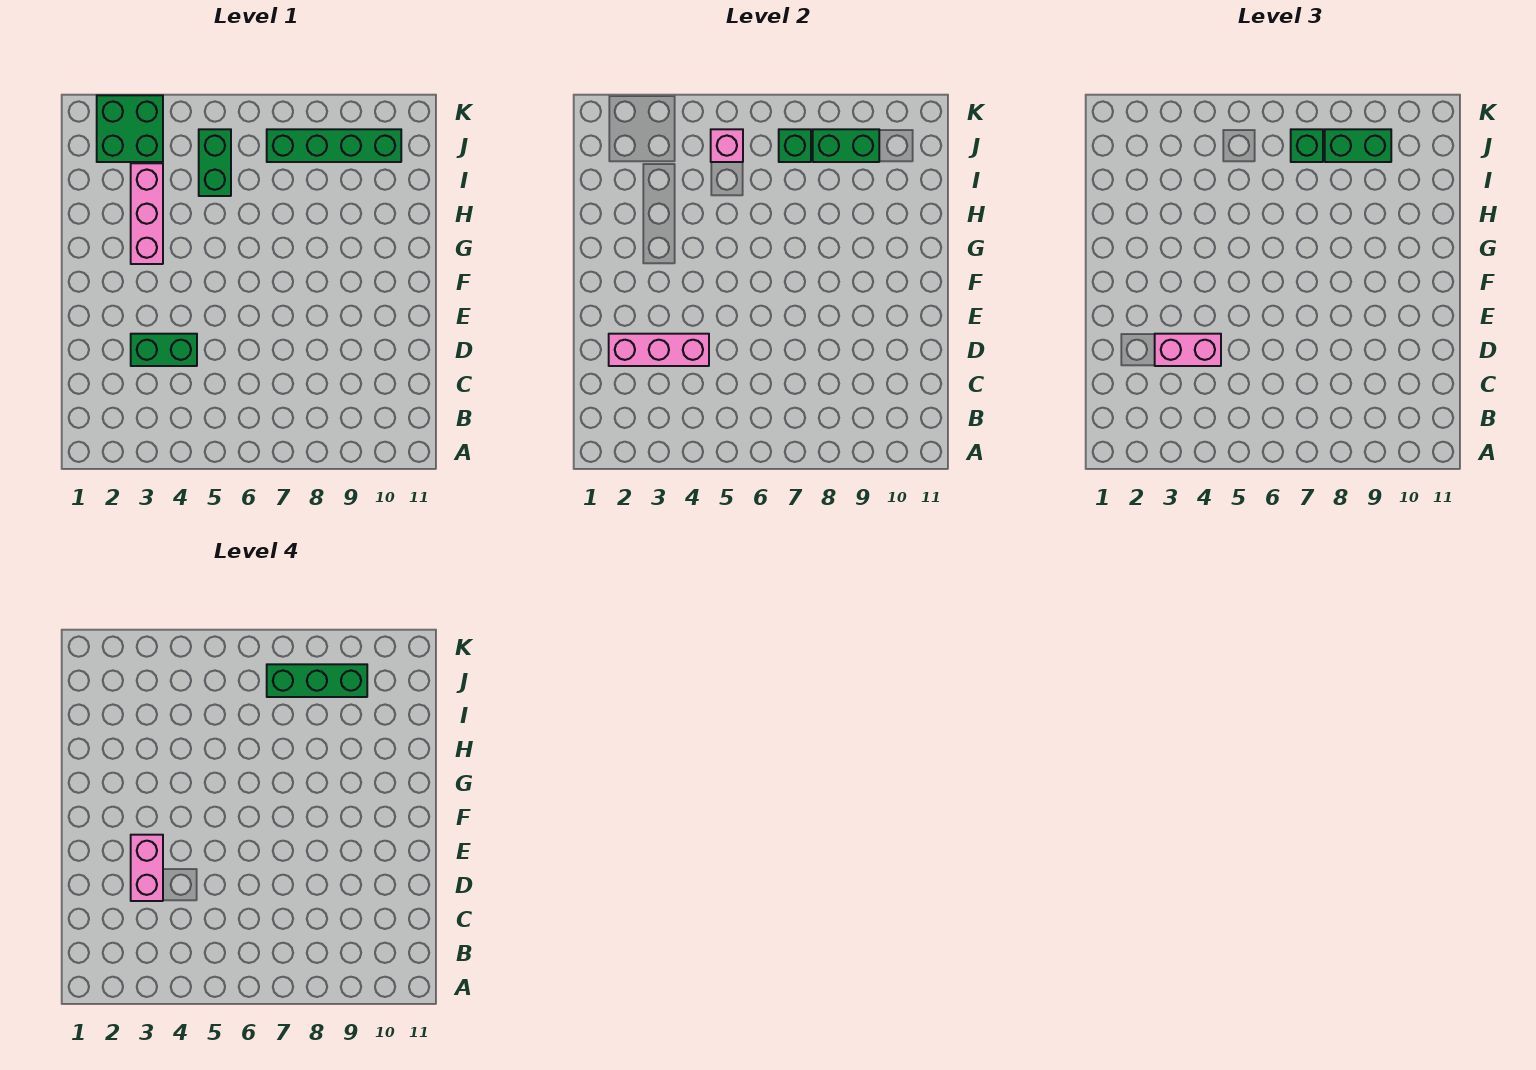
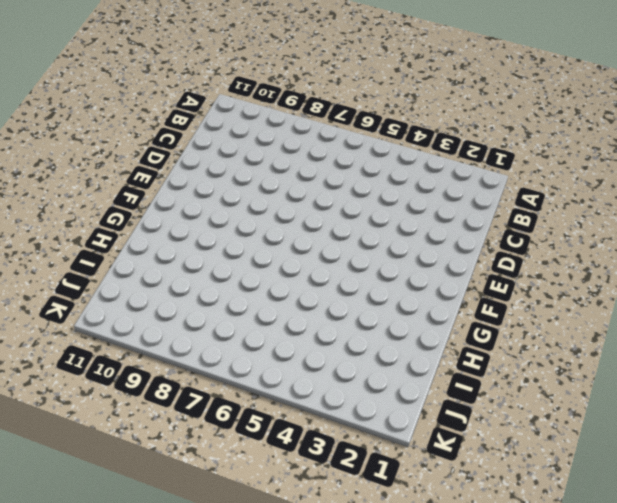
none -> green 1x2 brick [131,334,197,366]
none -> pink 1x3 brick [131,163,163,264]
none -> green 1x2 brick [199,129,231,196]

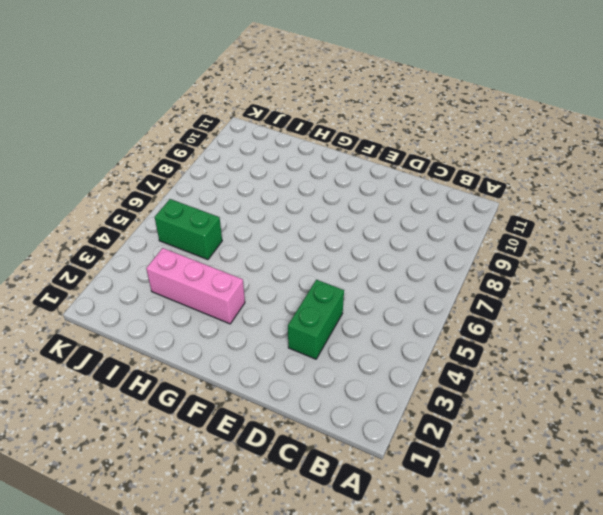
none -> green 2x2 brick [97,95,163,162]
none -> green 1x4 brick [267,129,401,162]
none -> pink 1x3 brick [609,334,709,366]

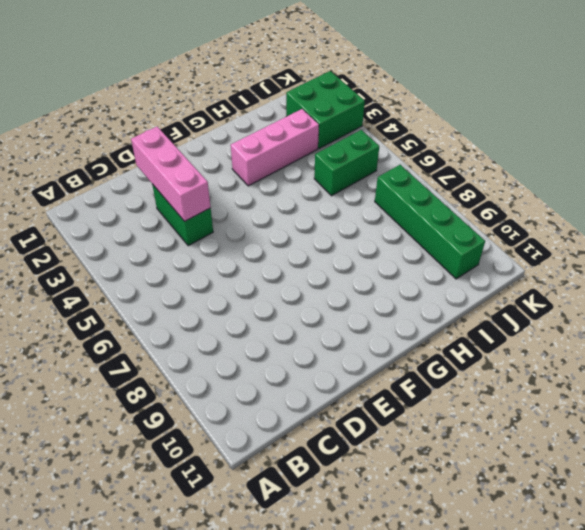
none -> pink 1x1 brick [711,129,743,162]
none -> green 1x1 brick [779,129,811,162]
none -> green 1x2 brick [813,129,879,162]

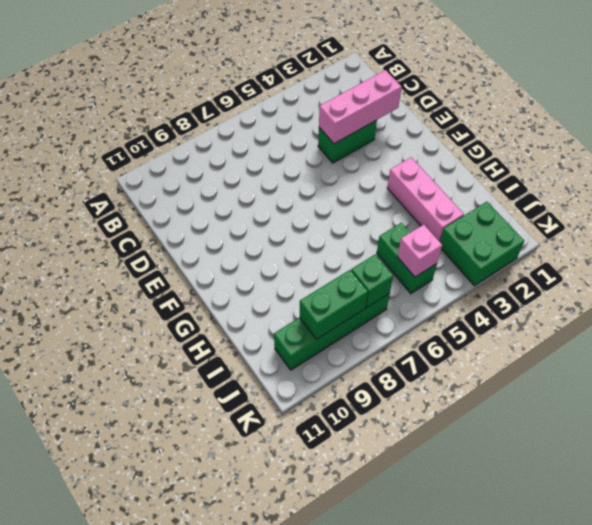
none -> pink 1x2 brick [1155,334,1221,366]
none -> green 1x1 brick [1291,129,1323,162]
none -> green 1x2 brick [1325,129,1391,162]

